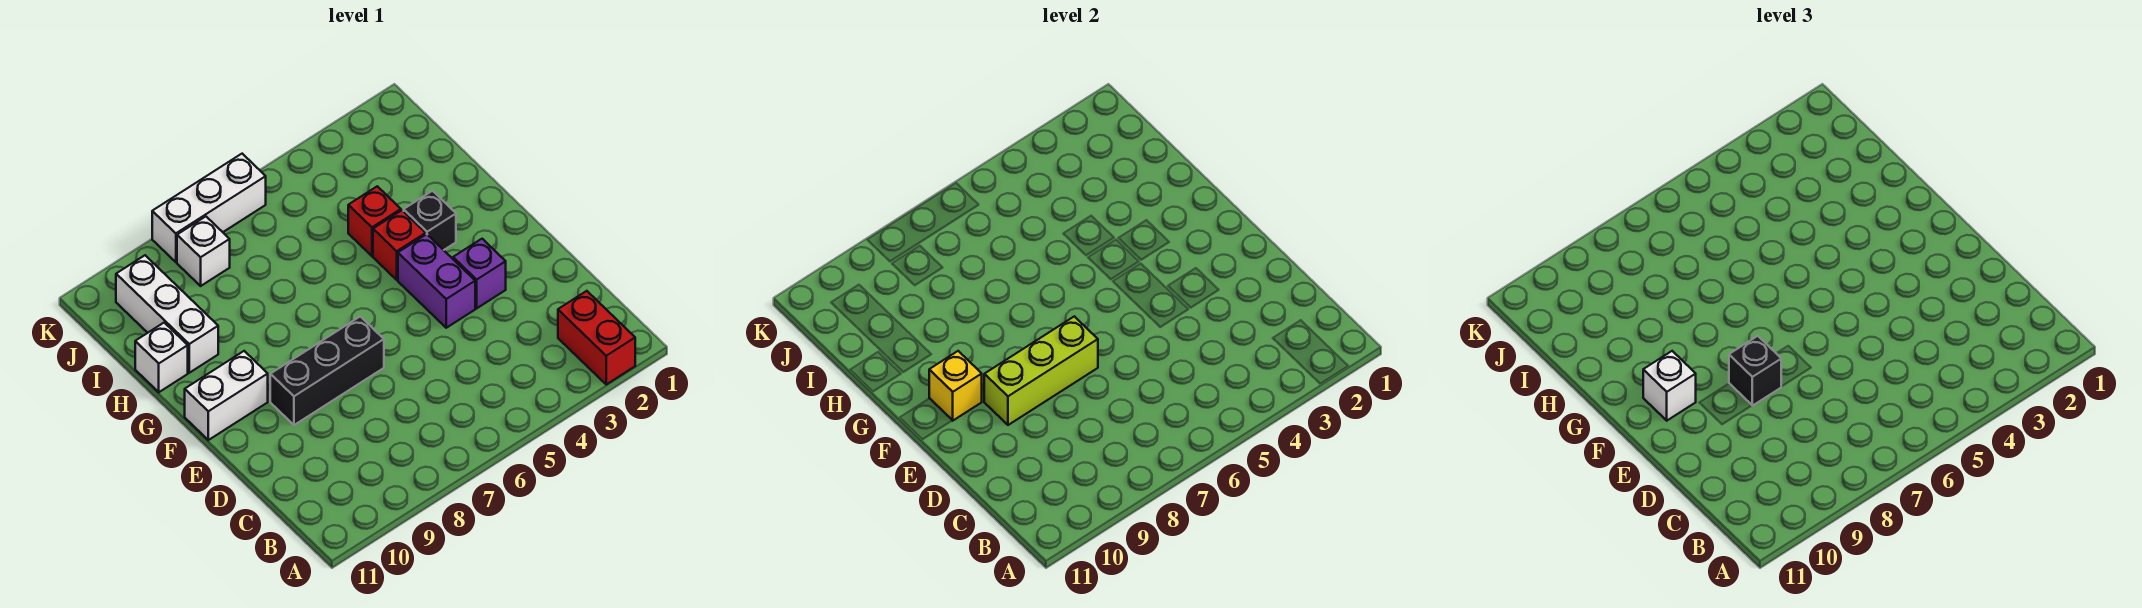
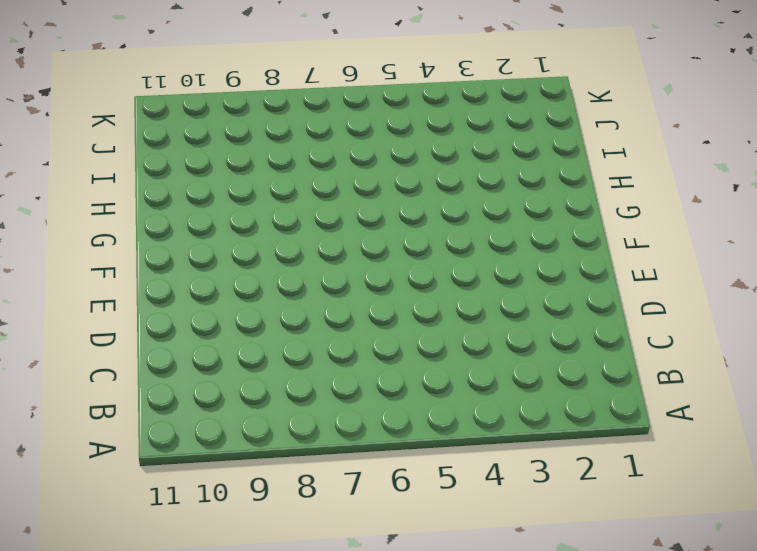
none -> red 1x2 brick [558,291,635,384]
none -> purple 1x1 brick [453,239,506,308]
none -> purple 1x2 brick [398,234,475,328]

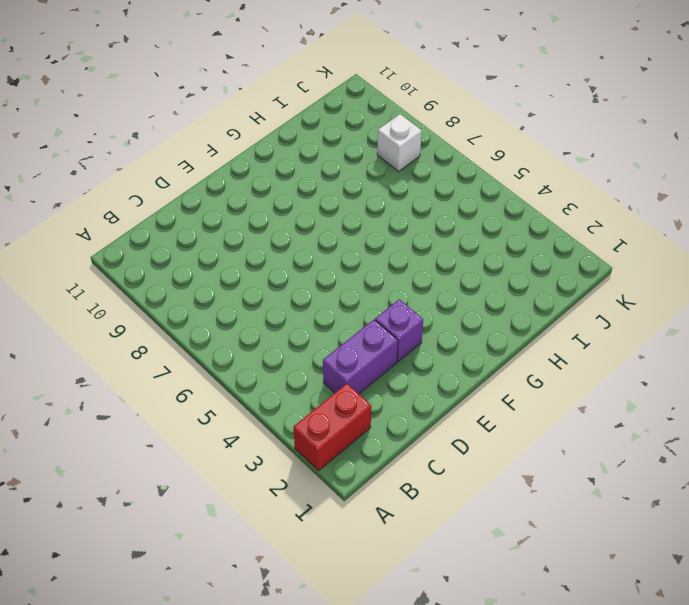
purple 1x2 brick [323,320,398,394] -> purple 1x2 brick moved to [398,234,475,328]
none -> black 1x3 brick [270,316,384,425]
none -> white 1x2 brick [185,351,268,440]
none -> black 1x1 brick [404,191,456,250]

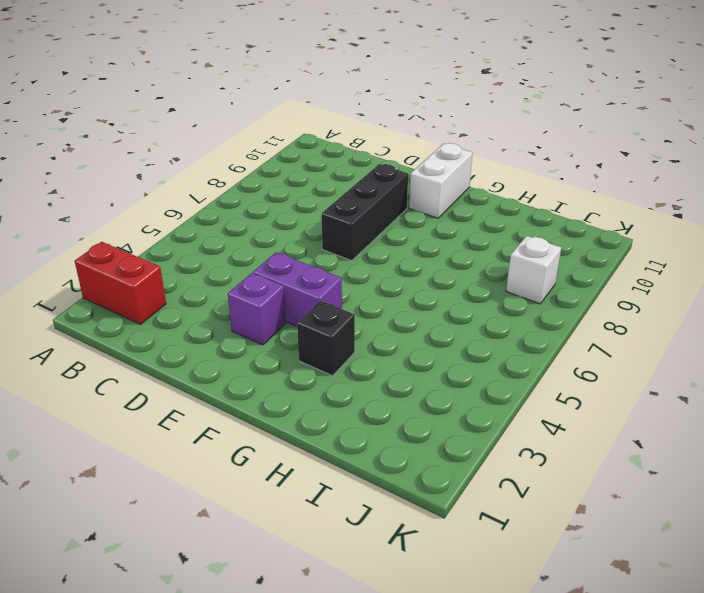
none -> red 1x1 brick [373,210,426,280]
none -> red 1x1 brick [348,186,401,256]
none -> white 1x3 brick [116,255,218,373]

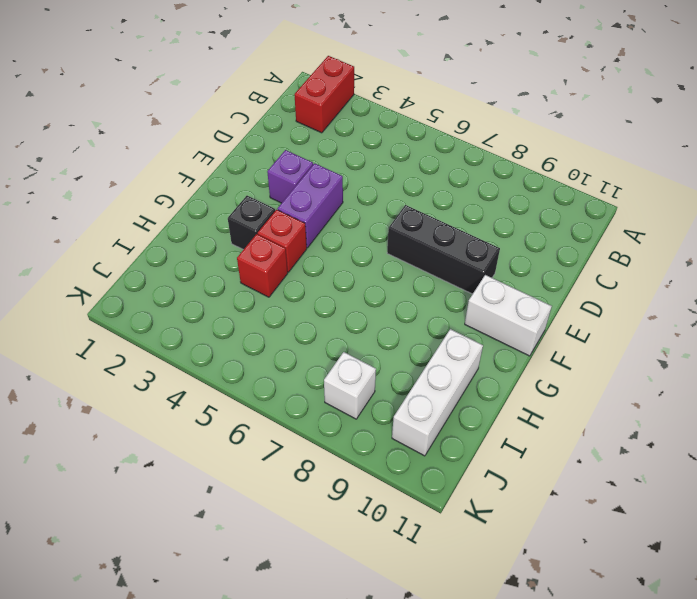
none -> white 1x1 brick [135,323,188,392]
none -> white 1x3 brick [152,154,266,262]
none -> lime 1x3 brick [984,316,1098,425]

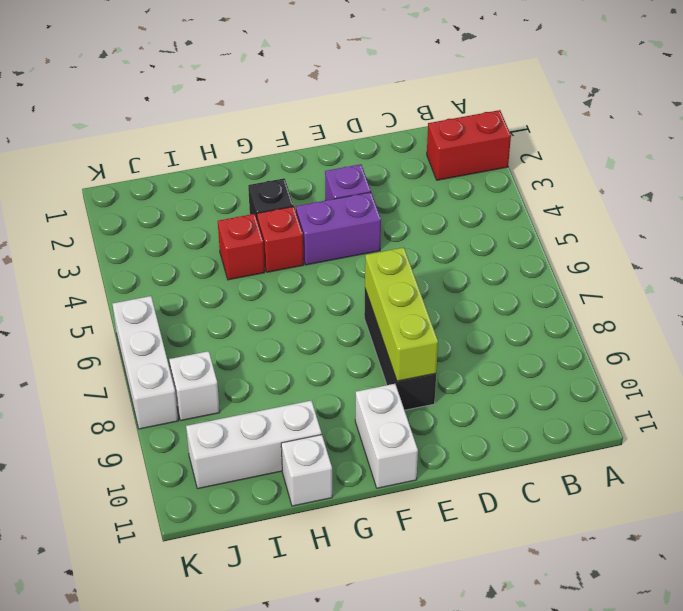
none -> yellow 1x1 brick [929,351,982,421]
none -> black 1x1 brick [1729,336,1781,406]
none -> white 1x1 brick [1643,351,1696,421]

